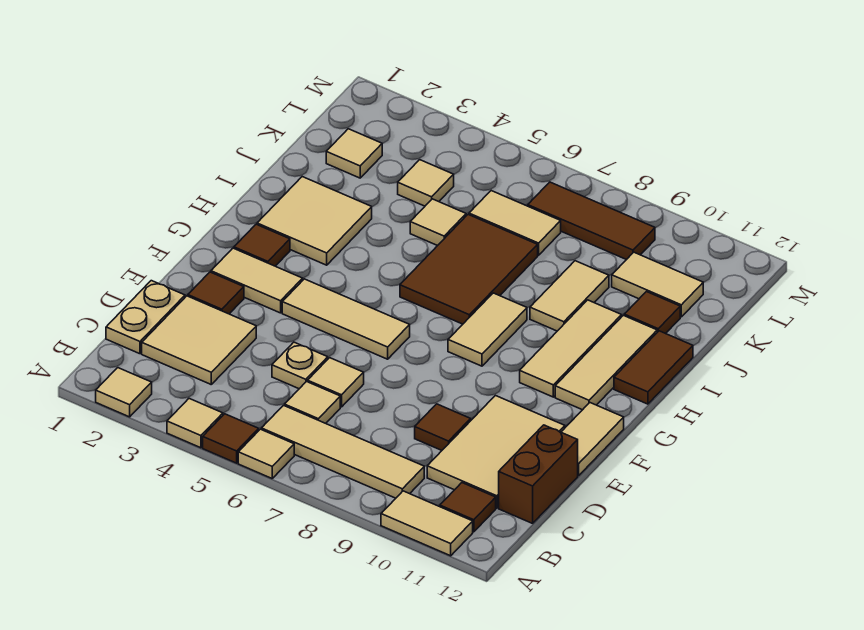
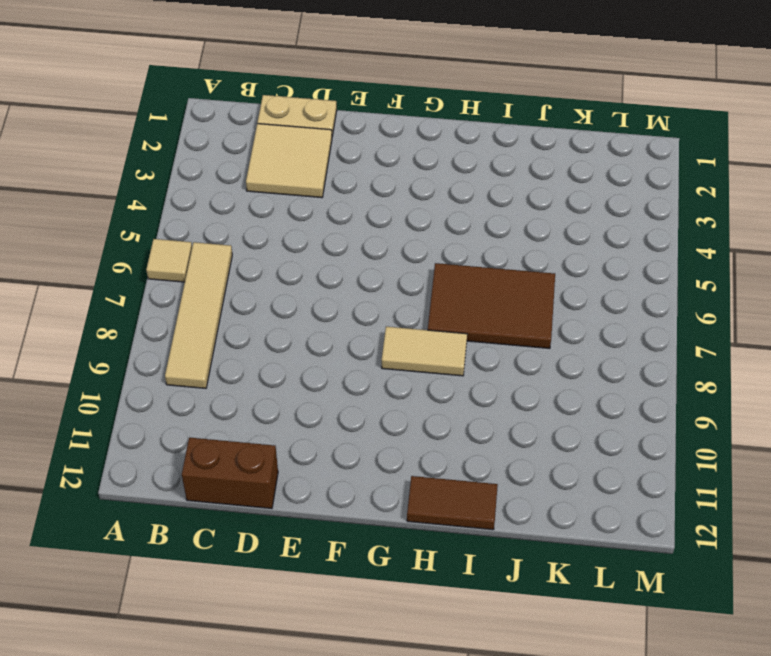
none -> tan 1x1 tile [96,368,152,417]
none -> tan 1x1 tile [167,399,223,448]
none -> brown 1x1 tile [203,414,259,463]
none -> tan 1x2 tile [381,491,473,556]

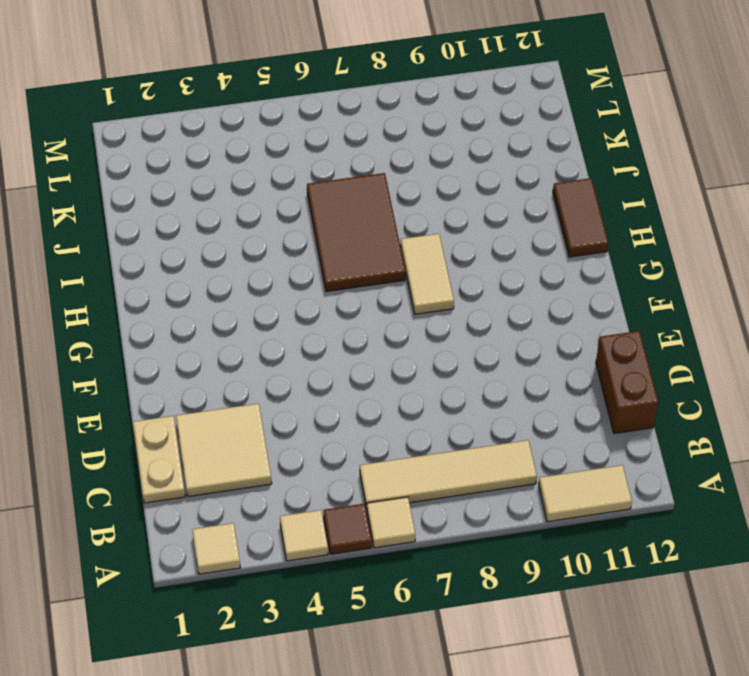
none -> brown 1x1 tile [440,483,496,532]
none -> tan 1x1 tile [285,382,340,423]
none -> tan 2x3 tile [427,396,565,508]
none -> tan 1x1 plate [272,342,328,389]

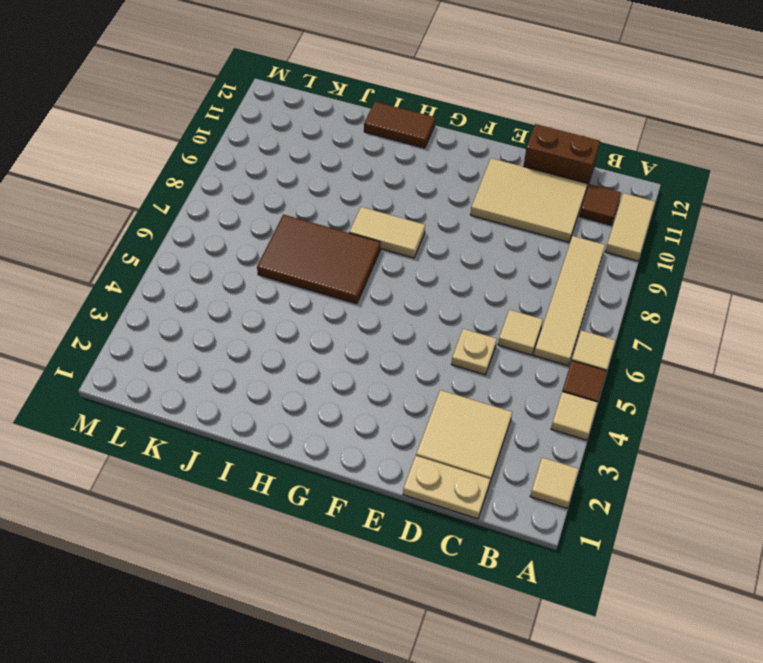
none -> tan 1x1 tile [308,358,364,407]
none -> brown 1x1 tile [415,404,471,450]
none -> brown 1x1 tile [188,272,244,314]
none -> tan 1x2 tile [561,403,624,476]

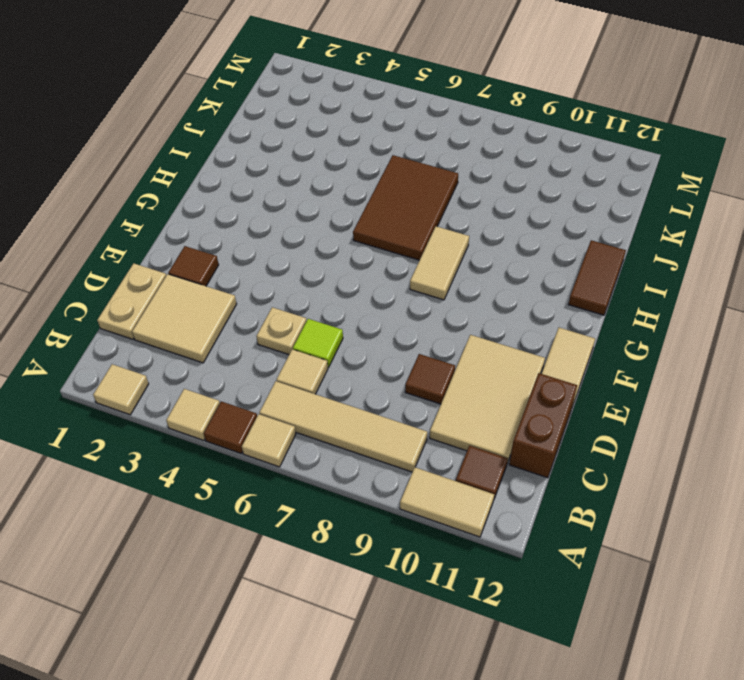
lime 1x1 tile [293,319,343,367] -> tan 1x1 tile [308,358,364,407]
none -> tan 1x2 tile [211,248,303,313]
none -> tan 1x3 tile [282,279,410,359]
none -> brown 1x1 tile [234,224,290,266]
none -> tan 1x3 tile [520,300,622,397]

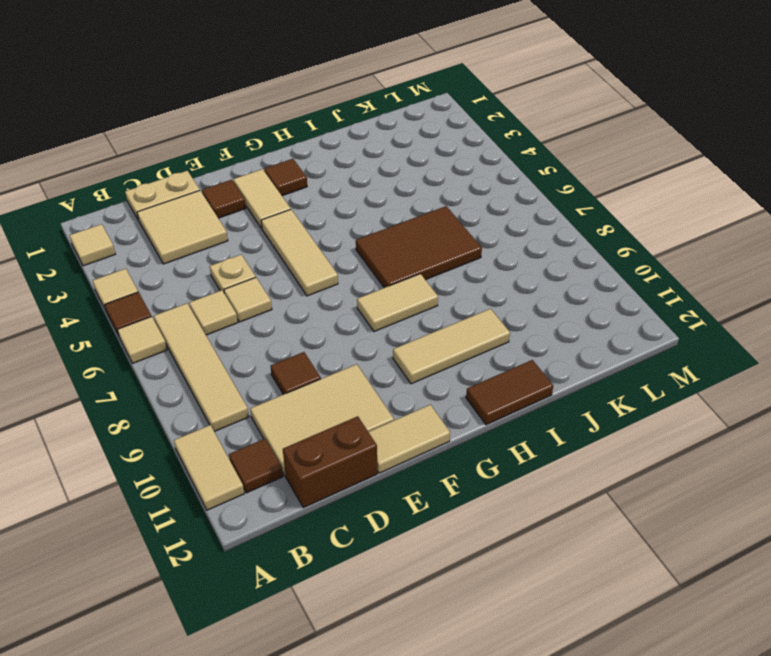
none -> tan 1x3 tile [555,315,657,410]
none -> tan 2x2 tile [257,177,372,265]
none -> tan 1x2 tile [530,261,609,331]
none -> tan 1x1 tile [410,199,466,246]

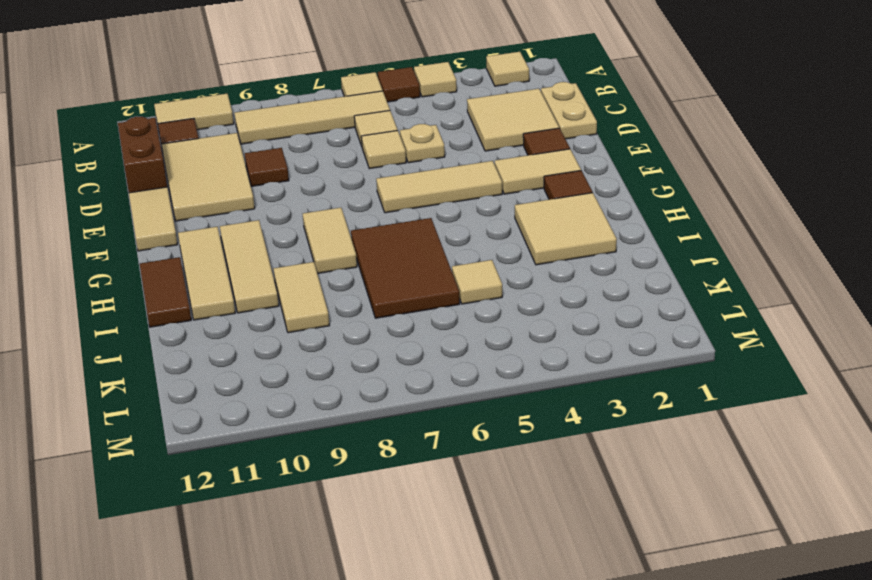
none -> brown 1x1 tile [624,292,680,334]
none -> tan 1x1 tile [326,129,382,178]
none -> tan 1x1 tile [398,160,454,206]
none -> tan 1x2 tile [469,191,561,255]

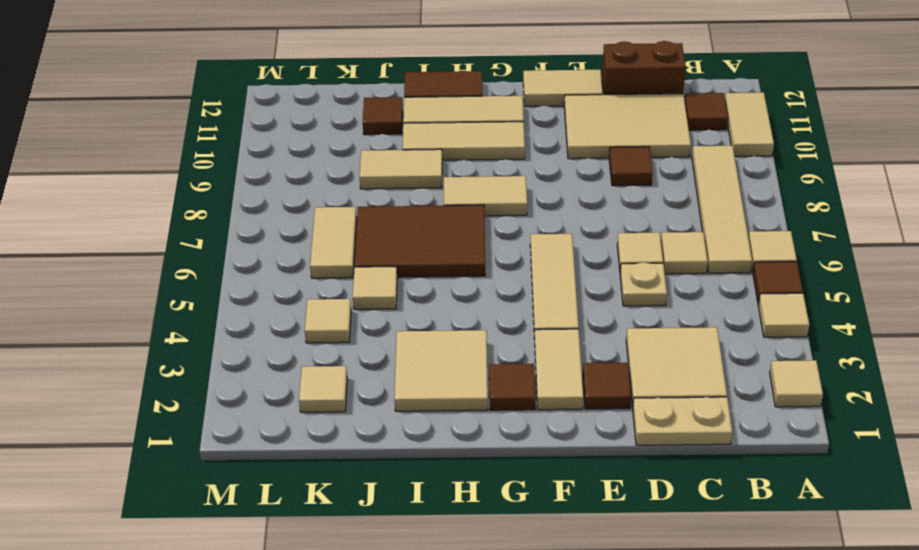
none -> tan 1x2 tile [612,252,703,317]
none -> brown 1x3 tile [528,182,655,260]

